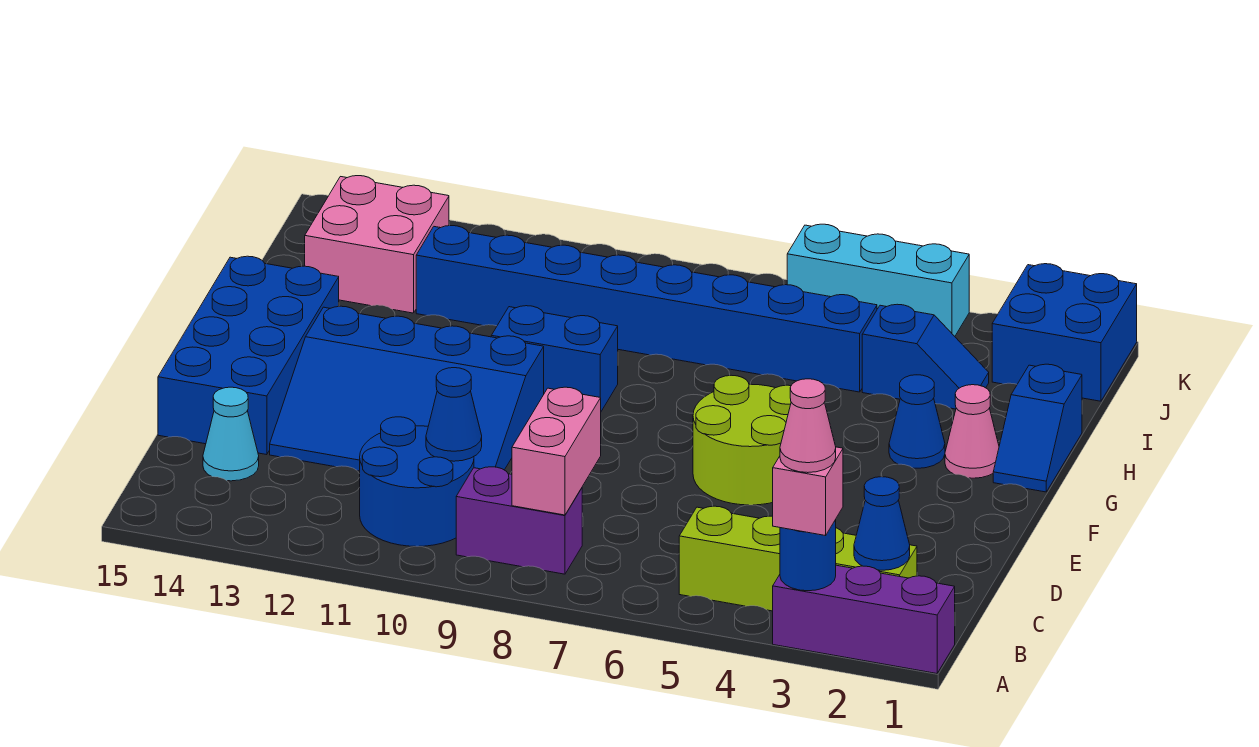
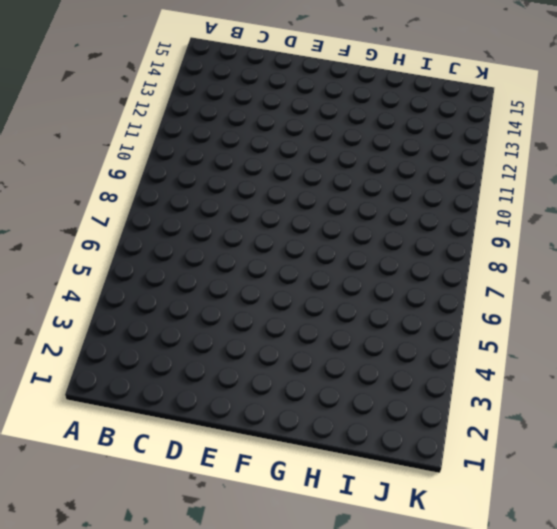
none -> purple 1x3 brick [773,565,955,674]
none -> lime 1x4 brick [679,506,917,611]
none -> purple 1x2 brick [456,467,582,574]

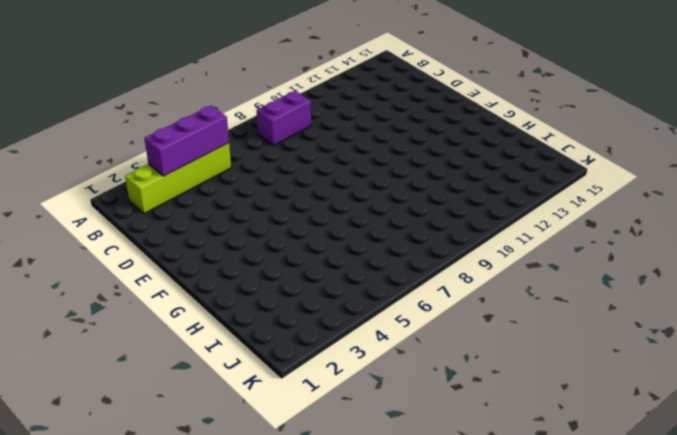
purple 1x3 brick [144,105,229,176] -> purple 1x3 brick moved to [773,565,955,674]
none -> blue 2x2 round brick [360,417,474,546]
none -> cyan 1x1 cone [203,387,259,481]
none -> blue 3x4 slope [270,306,544,471]

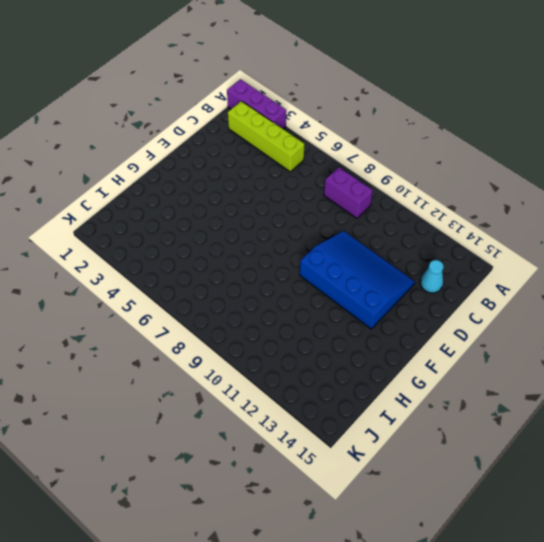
none -> blue 2x2 round brick [360,417,474,546]
none -> blue 2x4 brick [158,256,339,455]
none -> lime 2x2 round brick [693,375,791,505]

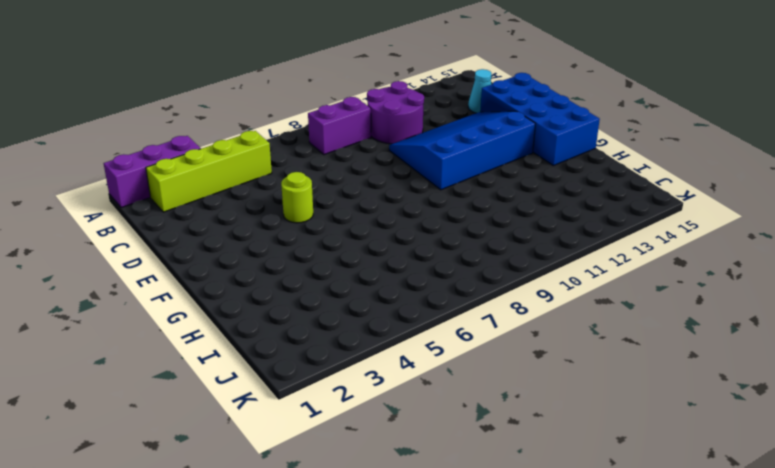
purple 2x2 round brick [367,81,424,144] -> blue 2x2 round brick [360,417,474,546]
lime 1x1 round brick [281,172,313,223] -> lime 2x2 round brick [693,375,791,505]
none -> blue 1x2 slope [993,364,1082,492]
none -> pink 1x1 cone [945,385,999,478]
none -> blue 1x1 cone [889,375,945,468]

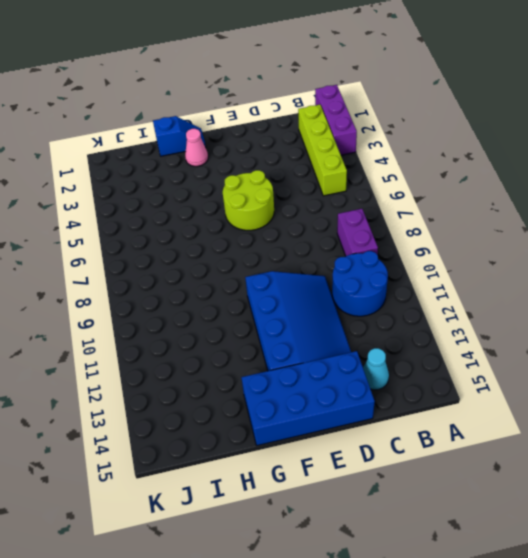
none -> blue 1x1 cone [889,375,945,468]
none -> blue 1x2 brick [491,306,618,411]
none -> blue 1x2 slope [862,304,989,409]

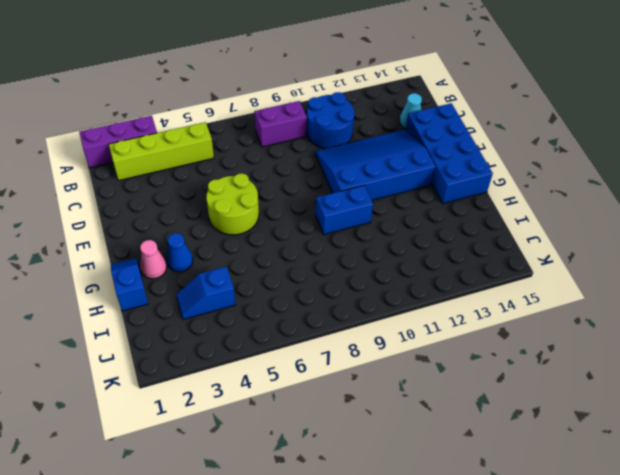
none -> blue 1x8 brick [416,225,877,392]
none -> pink 2x2 brick [305,176,449,313]
none -> blue 2x2 brick [992,264,1137,401]

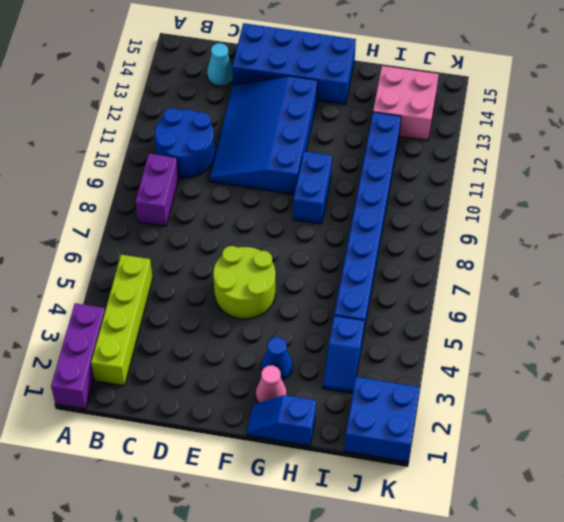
none -> cyan 1x3 brick [787,224,969,336]
none -> blue 1x1 round brick [780,520,836,591]
none -> blue 1x1 cone [854,477,910,570]

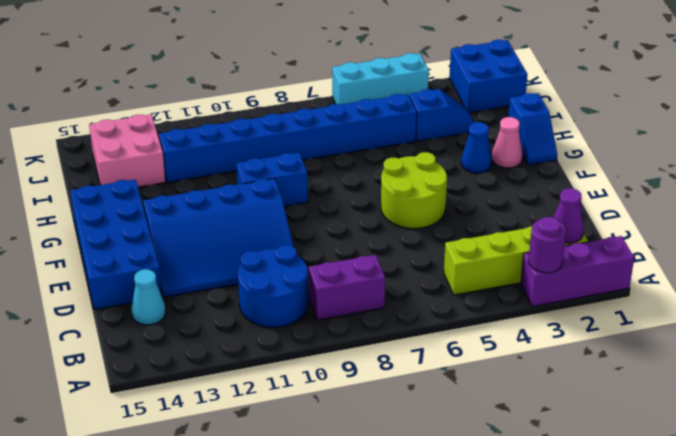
purple 1x1 round brick [528,217,566,273] -> blue 1x1 round brick [780,520,836,591]
purple 1x1 cone [553,188,584,244] -> blue 1x1 cone [854,477,910,570]
none -> pink 1x2 brick [512,387,601,515]
none -> blue 1x1 cone [426,368,482,461]
none -> pink 1x1 brick [773,447,843,536]

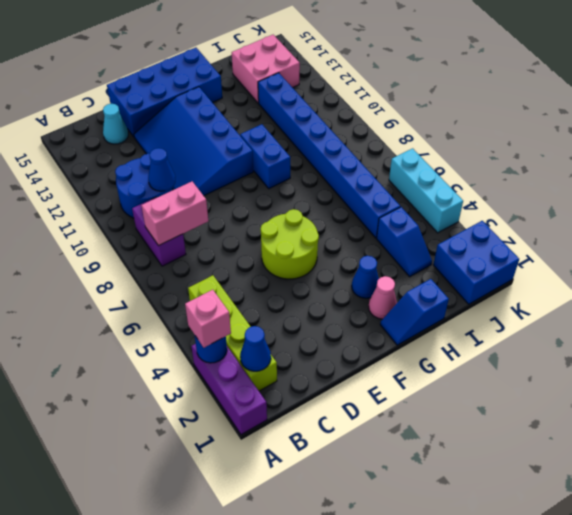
none -> pink 1x1 cone [780,379,836,473]

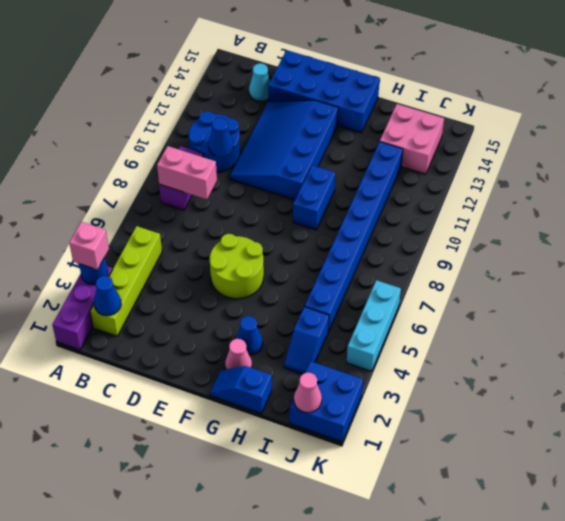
pink 1x1 cone [294,373,322,413] -> pink 1x1 cone moved to [780,379,836,473]

